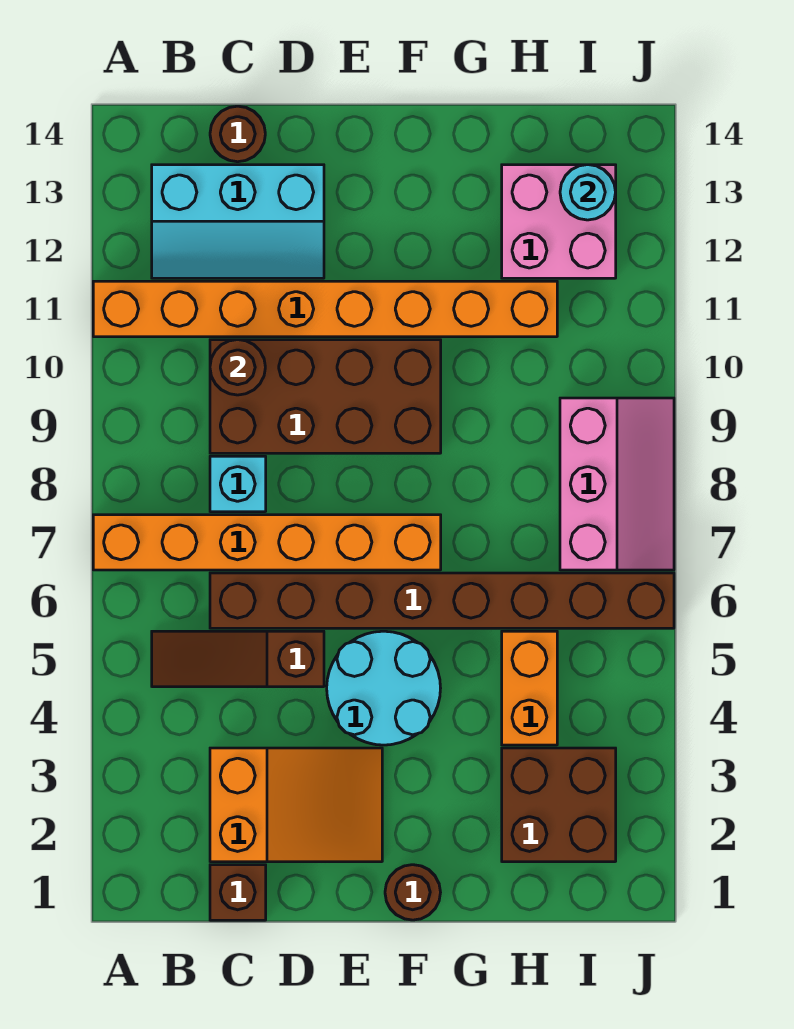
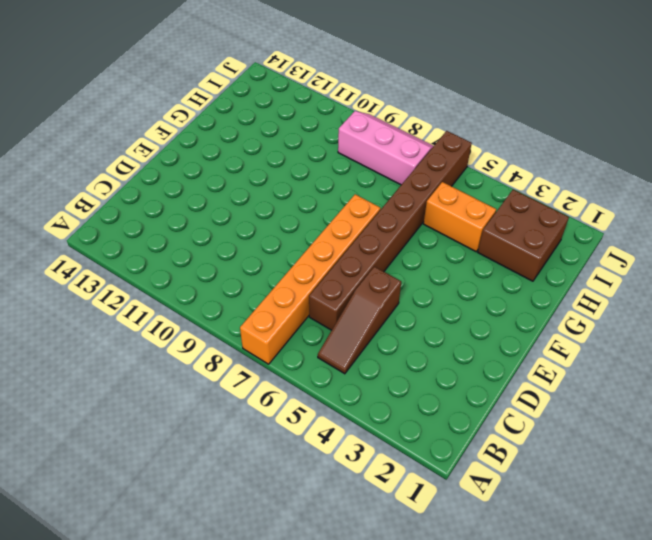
none -> orange 1x8 brick [93,281,557,337]
none -> cyan 2x3 slope [152,165,324,278]
none -> brown 1x1 brick [210,865,266,920]

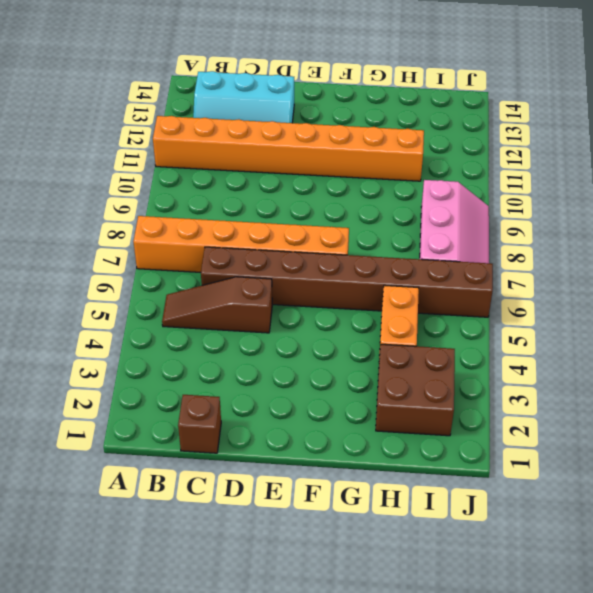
none -> orange 2x3 slope [210,748,382,862]
none -> cyan 1x1 brick [210,456,266,512]
none -> brown 2x4 brick [210,340,441,453]

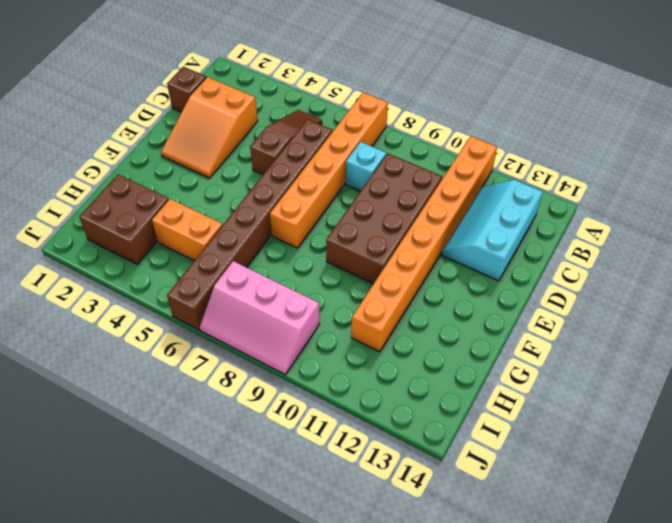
none -> brown 1x1 round brick [210,106,265,162]
none -> cyan 2x2 round brick [327,631,441,745]
none -> brown 1x1 round brick [385,865,440,920]

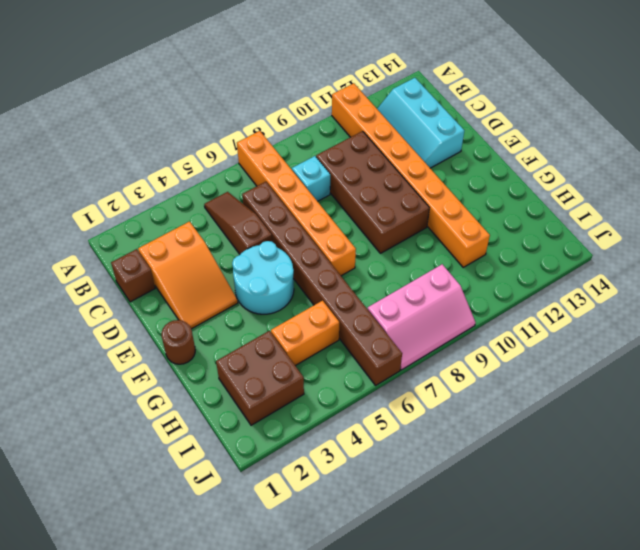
none -> brown 1x1 round brick [210,106,265,162]
none -> pink 2x2 brick [502,165,616,278]
none -> brown 1x1 round brick [210,340,265,395]

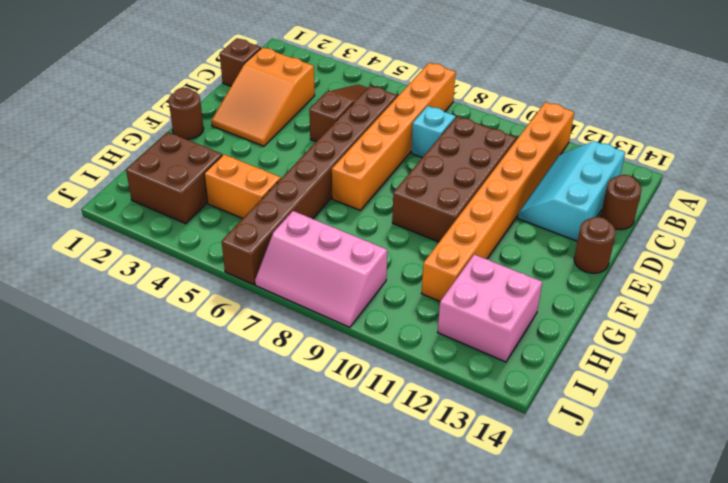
brown 1x1 round brick [574,217,616,273] -> brown 1x1 round brick moved to [210,340,265,395]
none -> cyan 2x2 round brick [327,631,441,745]
none -> cyan 1x1 round brick [560,165,616,220]

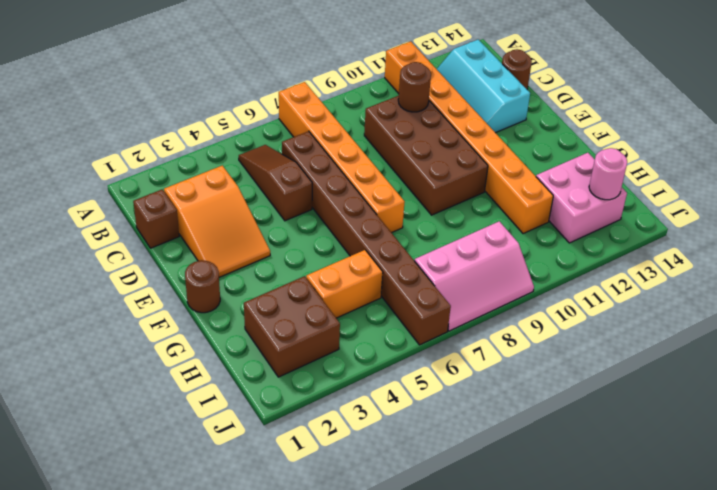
pink 1x1 round brick [589,148,627,200] -> cyan 1x1 round brick [560,165,616,220]
none -> cyan 1x1 brick [210,456,266,512]
none -> cyan 2x2 round brick [327,631,441,745]

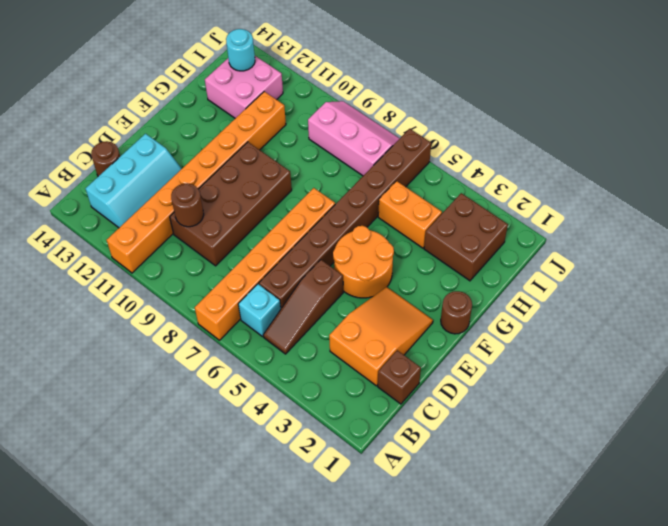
cyan 1x1 brick [238,284,281,337] -> cyan 1x1 brick moved to [210,456,266,512]
orange 2x2 round brick [333,226,394,298] -> cyan 2x2 round brick [327,631,441,745]

